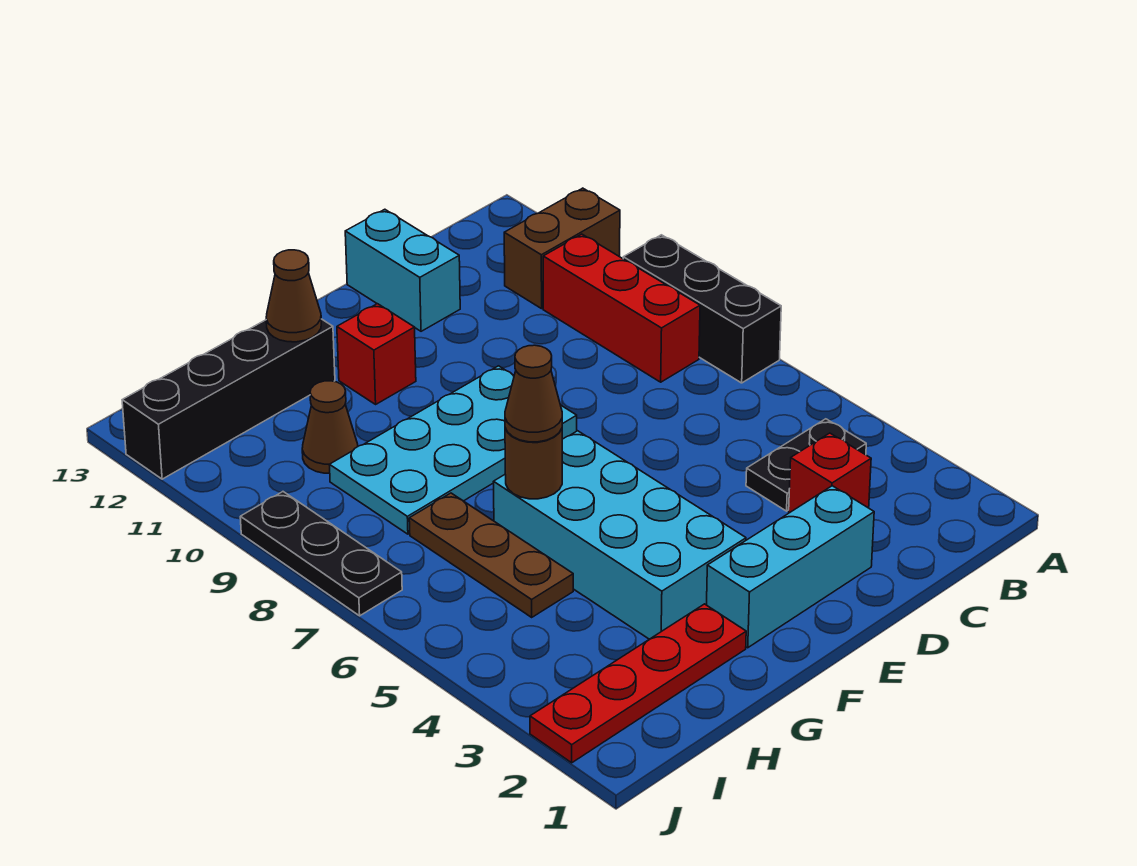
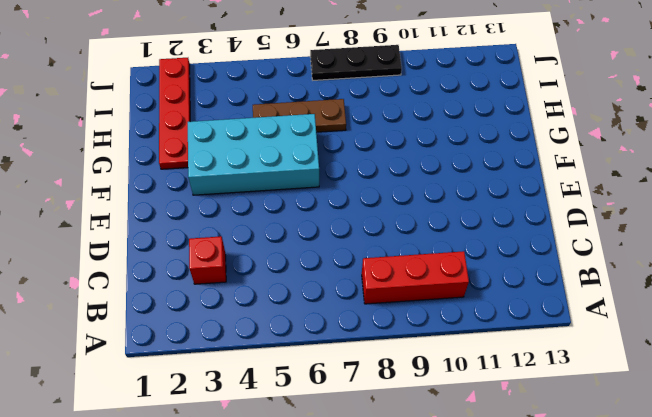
none -> black 1x3 brick [623,235,781,383]
none -> brown 1x2 brick [504,188,620,309]
none -> black 1x2 plate [746,419,866,511]

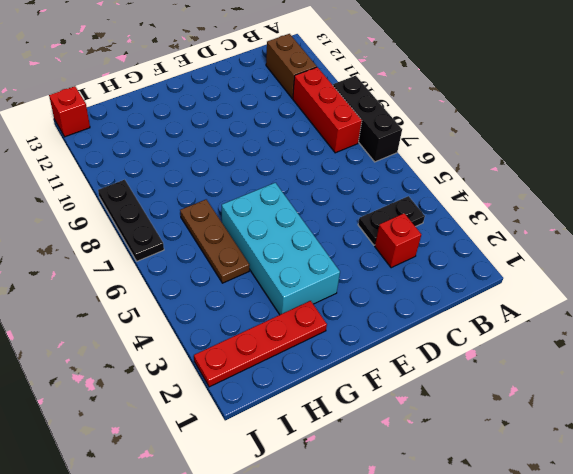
brown 1x2 brick [266,34,317,99] -> brown 1x2 brick turned to [504,188,620,309]
red 1x1 brick [49,86,90,137] -> red 1x1 brick moved to [337,304,416,404]
none -> cyan 1x3 brick [707,486,874,648]
none -> cyan 1x2 brick [345,209,460,331]
none -> cyan 2x4 plate [329,366,577,534]

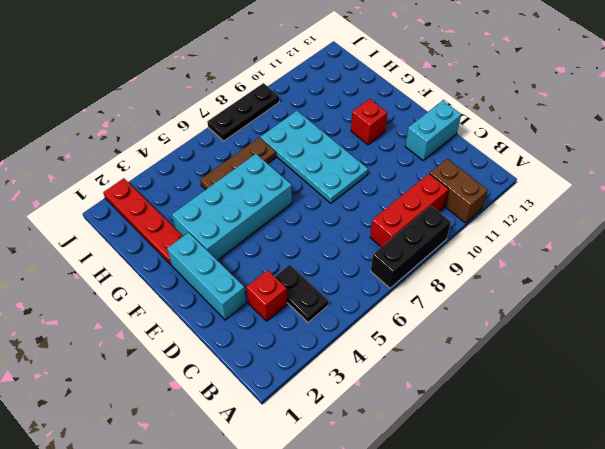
none -> black 1x4 brick [122,319,335,479]
none -> brown 1x1 cone [302,381,358,473]
none -> brown 1x1 round brick [505,428,562,499]

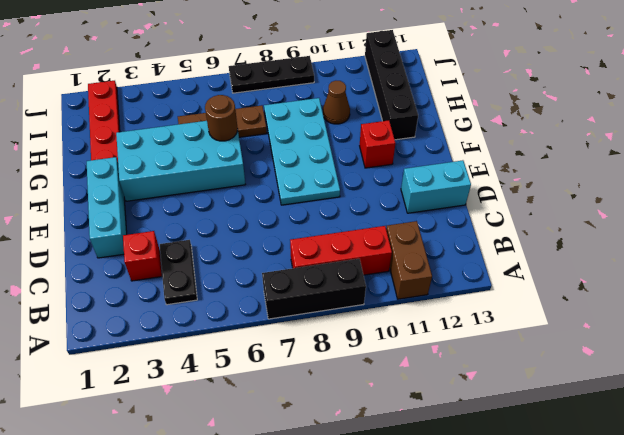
none -> brown 1x1 cone [266,250,321,342]
none -> brown 1x1 cone [505,345,562,442]

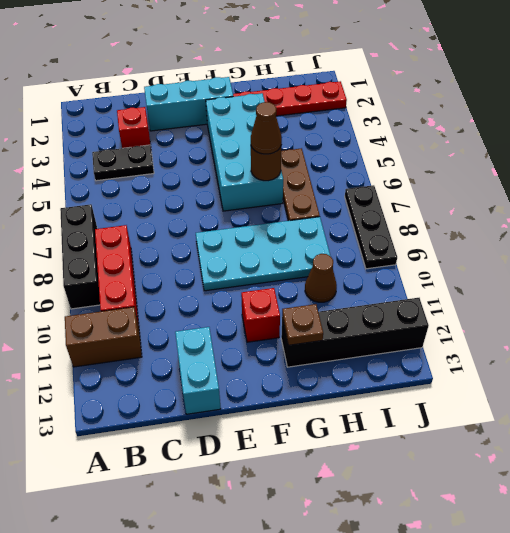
brown 1x1 plate [282,304,323,345] -> brown 1x1 cone [266,250,321,342]

